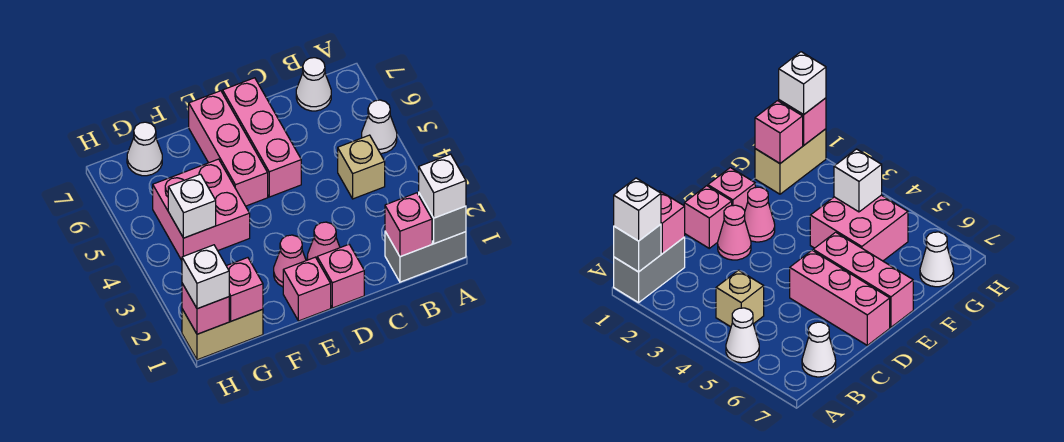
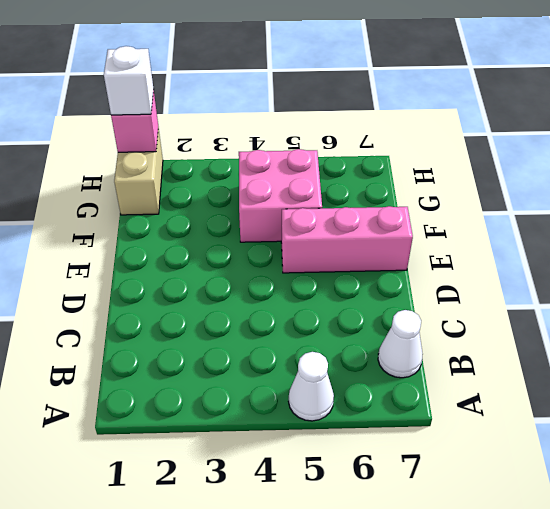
none -> grey 1x2 brick [385,232,466,282]
none -> tan 1x1 brick [338,135,385,199]
none -> pink 1x1 brick [317,245,364,308]

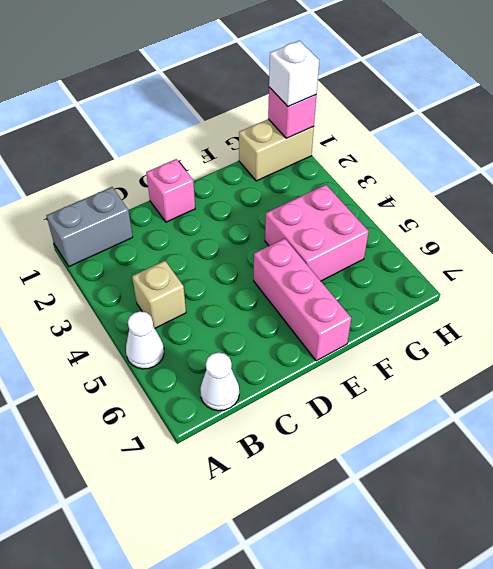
none -> pink 1x1 cone [307,222,340,260]
none -> pink 1x3 brick [223,78,301,197]
none -> pink 1x1 brick [283,257,331,321]

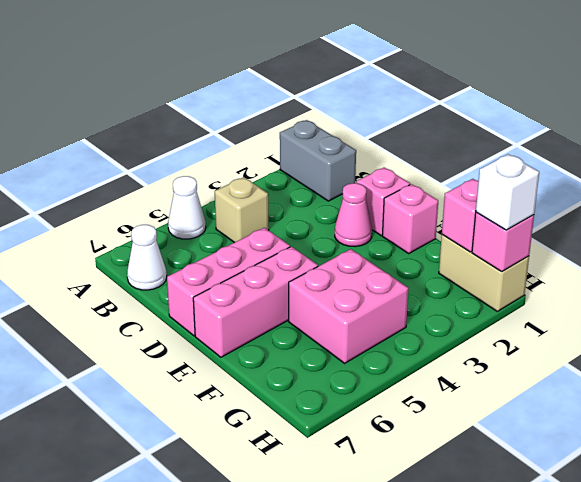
none -> pink 1x1 cone [274,235,306,287]
none -> white 1x1 cone [127,122,162,176]
none -> grey 1x1 brick [419,193,466,244]

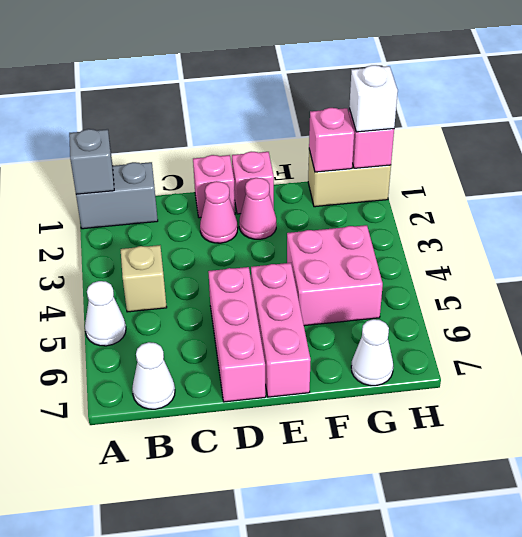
none -> pink 1x1 brick [385,193,432,257]
none -> white 1x1 brick [168,174,216,238]
none -> white 1x1 brick [419,154,466,218]

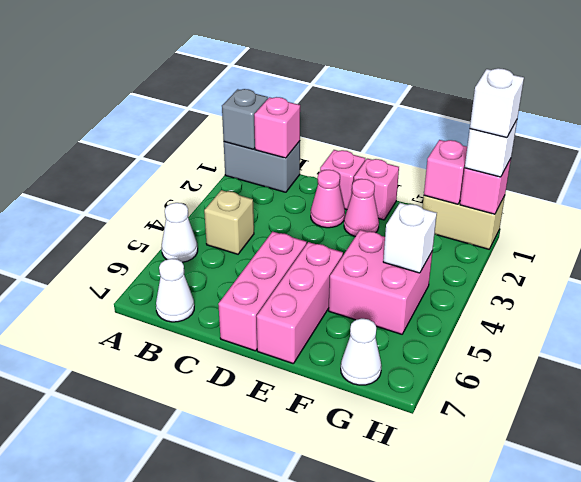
white 1x1 brick [470,68,524,138] -> white 1x1 brick moved to [419,154,466,218]

